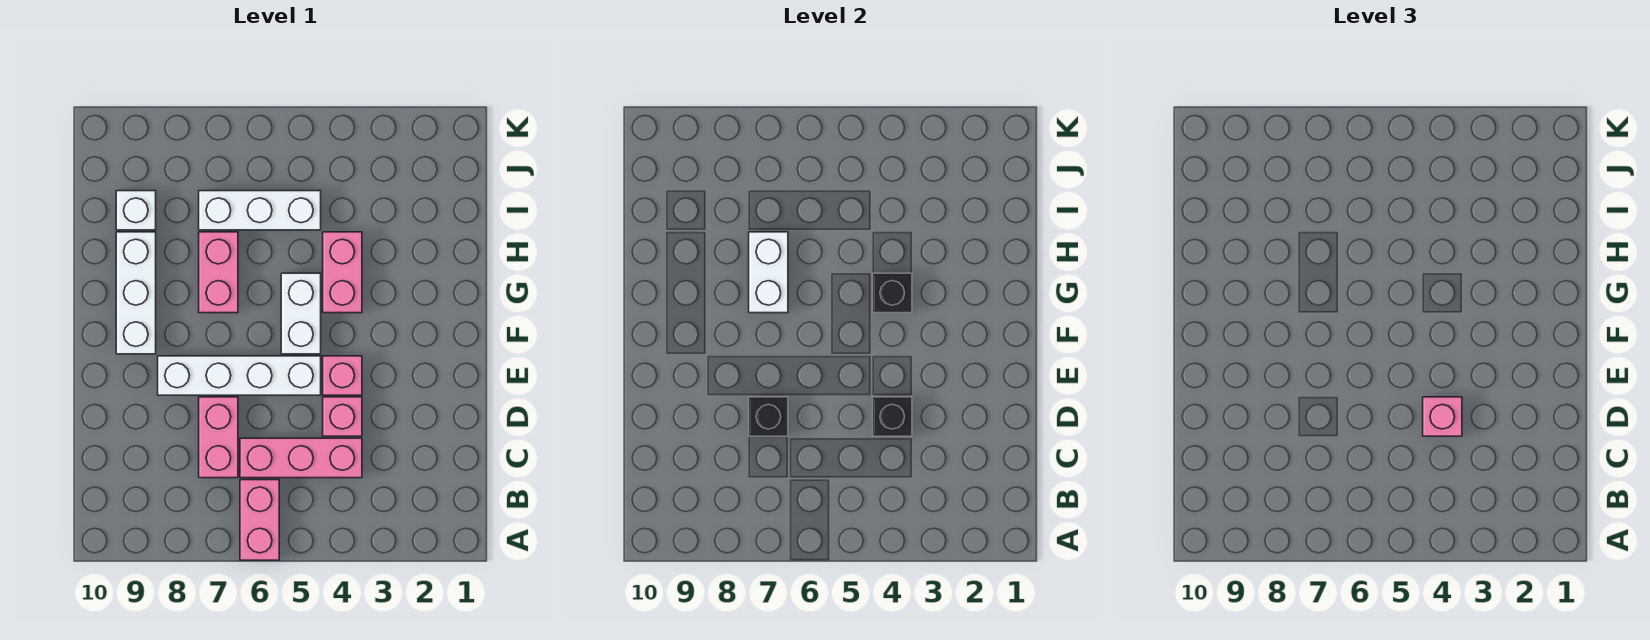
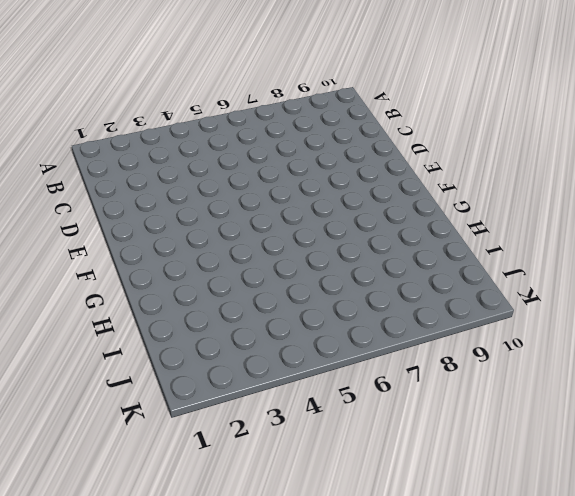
none -> pink 1x2 brick [240,480,279,560]
none -> pink 1x3 brick [240,438,362,478]
none -> pink 1x2 brick [199,397,238,478]

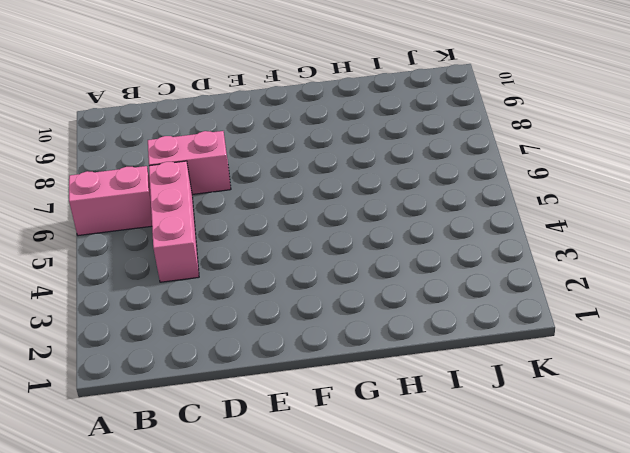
none -> pink 1x1 brick [323,397,362,436]
none -> pink 1x1 brick [323,356,362,395]
none -> white 1x4 brick [158,356,321,395]

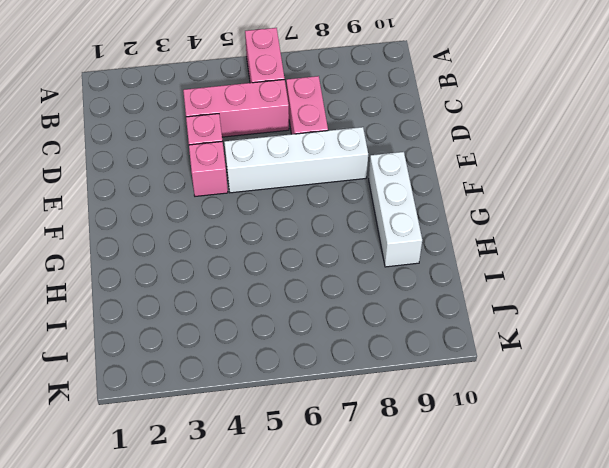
none -> white 1x2 brick [281,273,321,354]
none -> pink 1x2 brick [323,232,362,313]
none -> pink 1x2 brick [199,232,238,313]

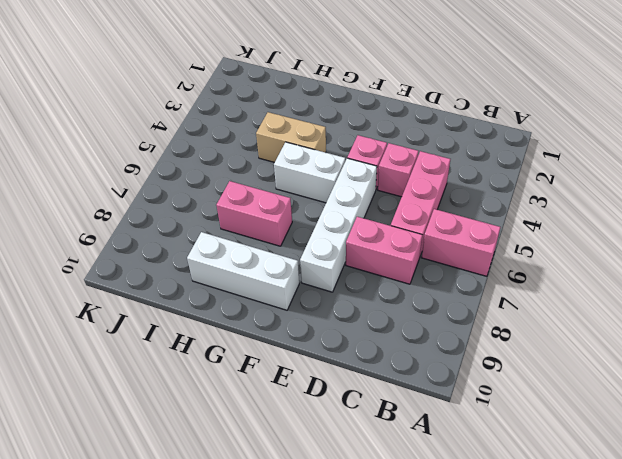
tan 1x2 brick [256,112,326,162] -> pink 1x2 brick [323,232,362,313]
none -> white 1x3 brick [199,191,321,230]
none -> white 1x1 brick [116,191,156,230]
none -> black 1x1 brick [873,397,912,436]

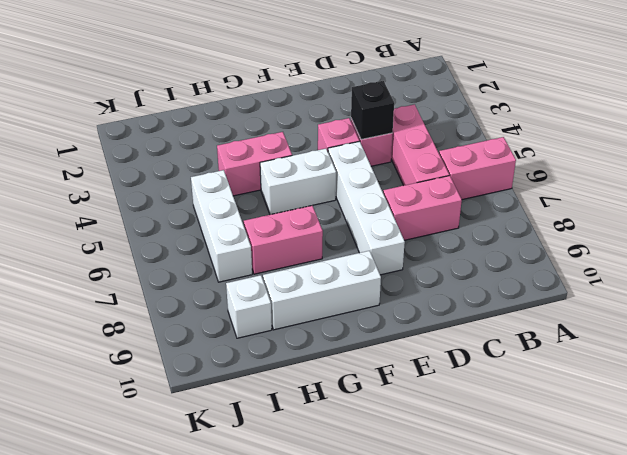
none -> black 1x1 brick [749,397,788,436]
none -> black 1x1 brick [873,273,912,313]
none -> white 1x2 brick [749,232,788,313]

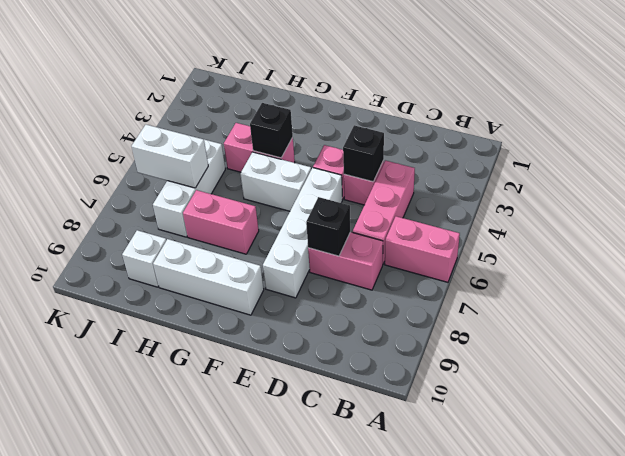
white 1x2 brick [132,125,208,188] -> white 1x2 brick moved to [749,232,788,313]
none -> pink 1x1 brick [1423,397,1462,436]

